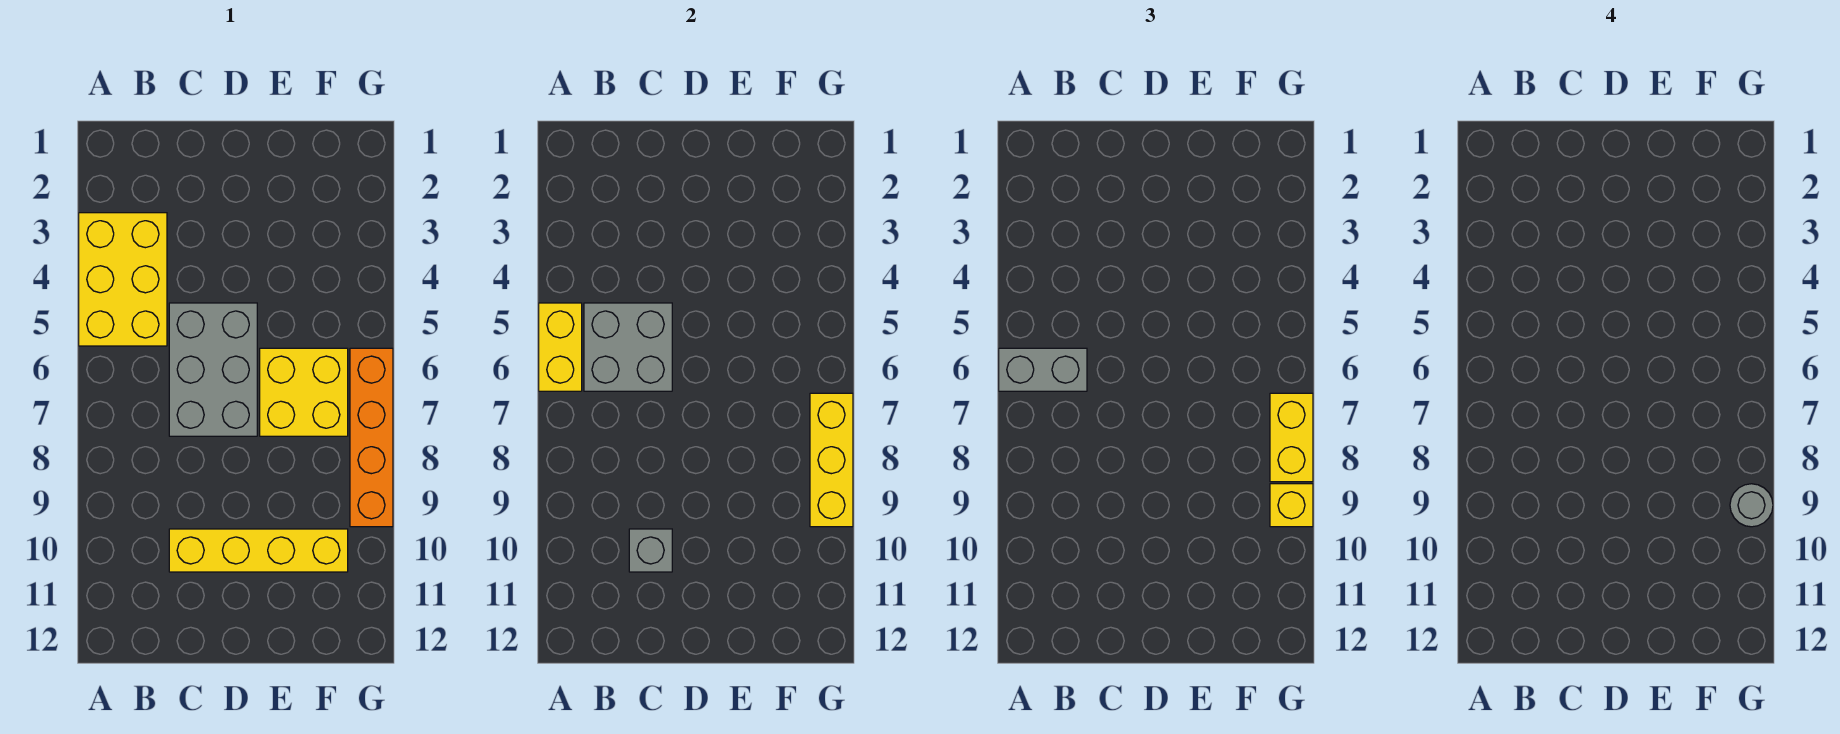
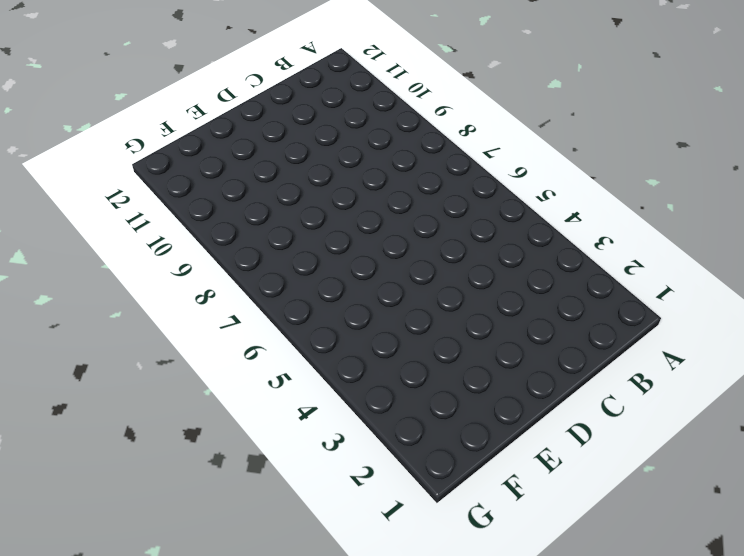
none -> yellow 2x3 brick [79,213,167,346]
none -> grey 2x3 brick [169,303,257,436]
none -> yellow 1x4 brick [169,529,348,572]

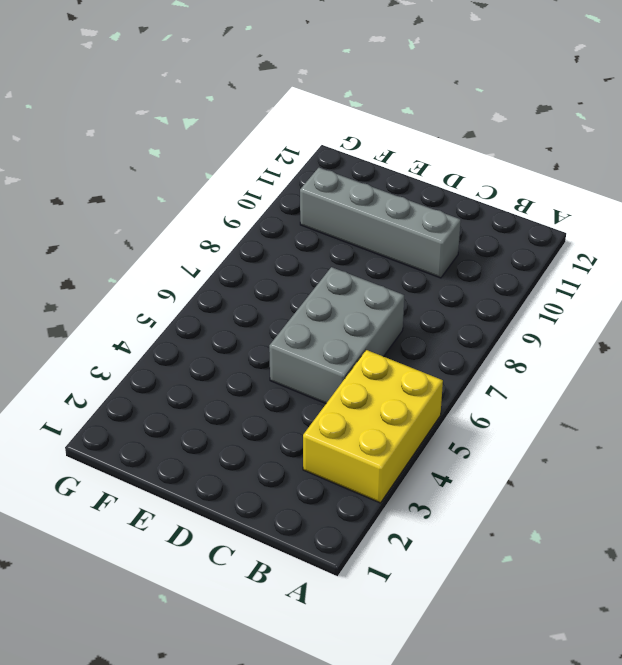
grey 1x4 brick [300,168,461,278] -> yellow 1x4 brick [169,529,348,572]
none -> yellow 2x2 brick [260,348,348,436]
none -> orange 1x4 brick [350,348,393,527]
none -> yellow 1x2 brick [539,303,582,391]

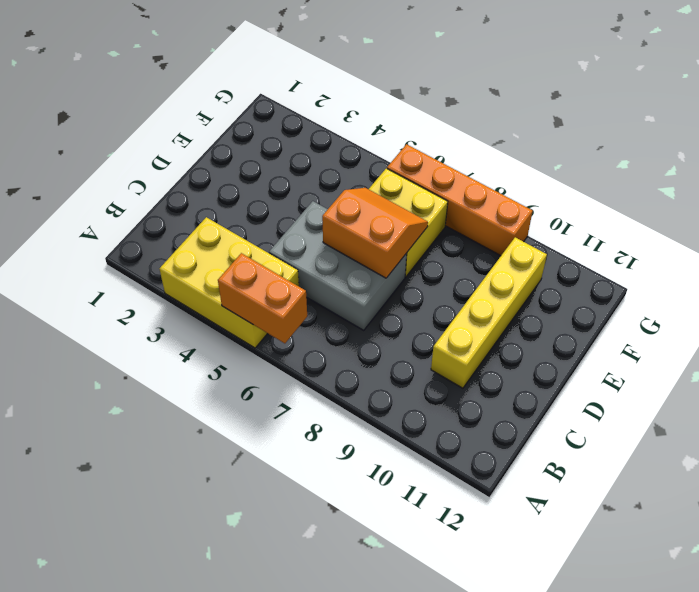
orange 1x2 brick [218,253,307,343] -> yellow 1x2 brick [539,303,582,391]
orange 2x2 slope [322,188,428,278] -> none
none -> grey 2x2 brick [584,303,672,391]
none -> grey 1x1 brick [629,529,672,572]
none -> yellow 1x3 brick [810,393,853,527]

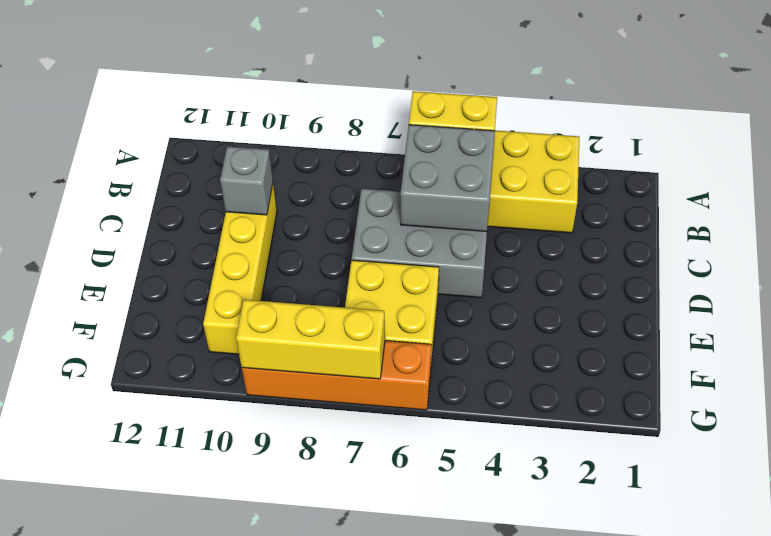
none -> grey 1x2 brick [999,348,1087,391]
none -> yellow 1x2 brick [1270,393,1313,482]
none -> yellow 1x1 brick [1270,484,1313,527]

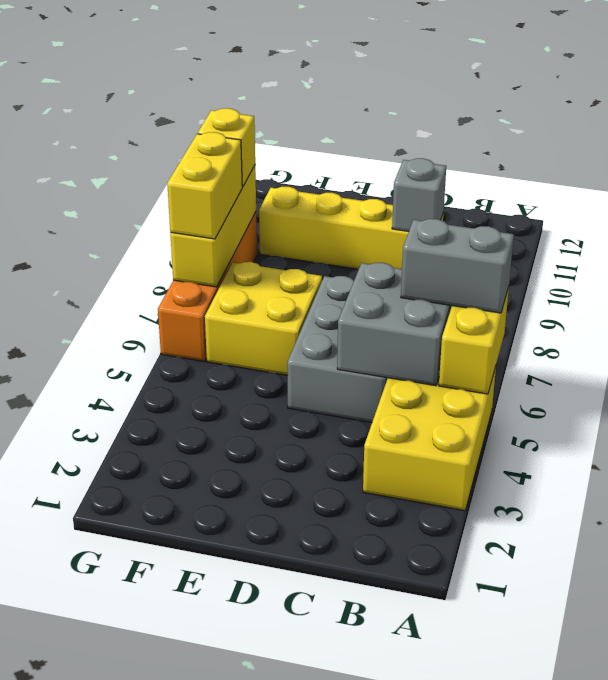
none -> grey 1x1 round brick [1730,484,1773,527]

